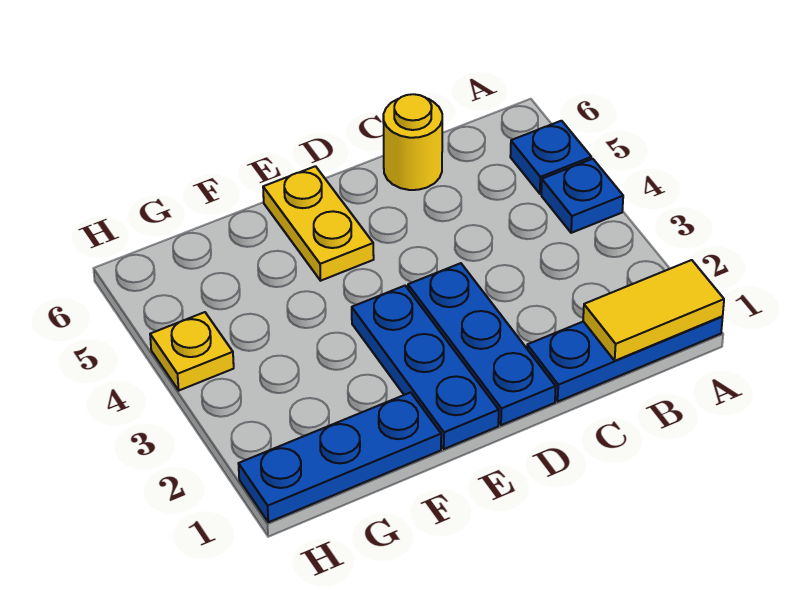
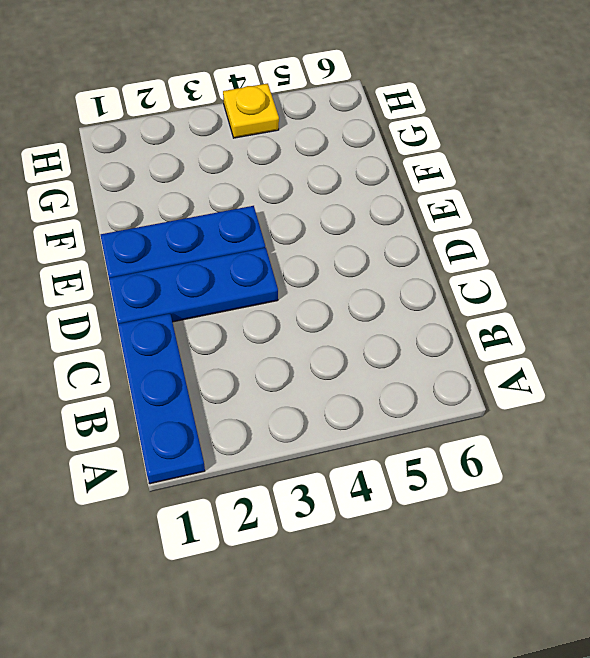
none -> blue 1x1 plate [541,159,623,233]
none -> blue 1x1 plate [510,121,591,194]

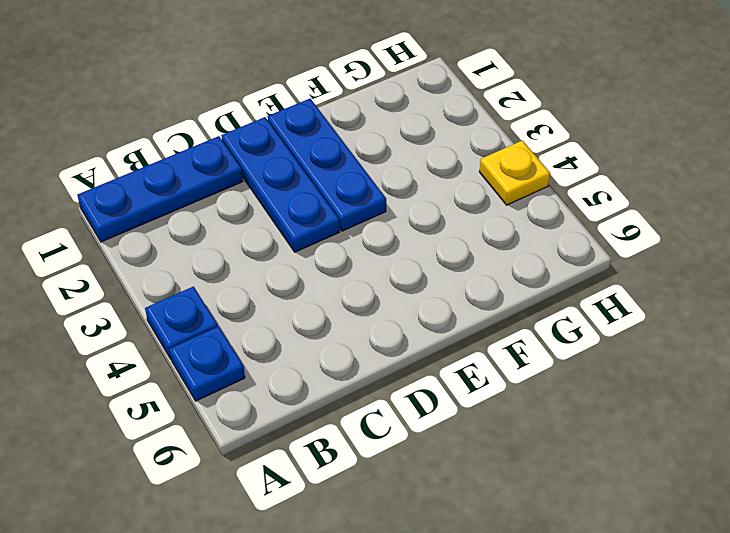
none -> yellow 1x1 round brick [383,94,442,190]
none -> yellow 1x2 plate [263,166,374,281]

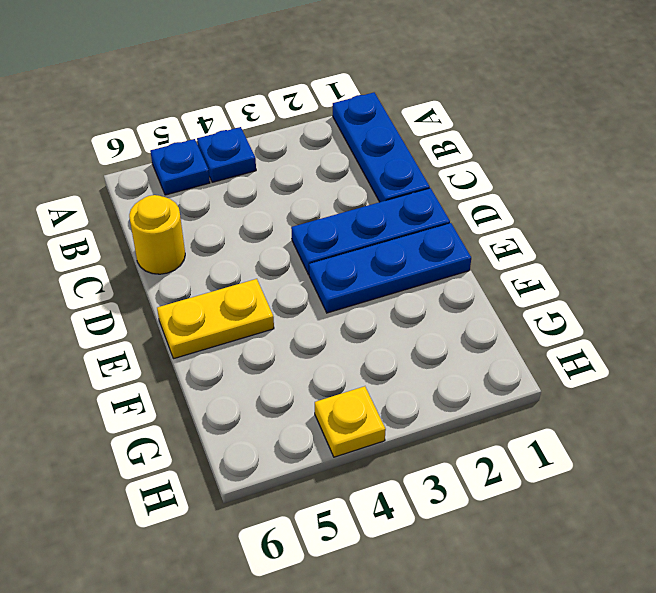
none -> blue 1x3 plate [238,392,441,522]
none -> yellow 1x2 tile [583,260,724,361]

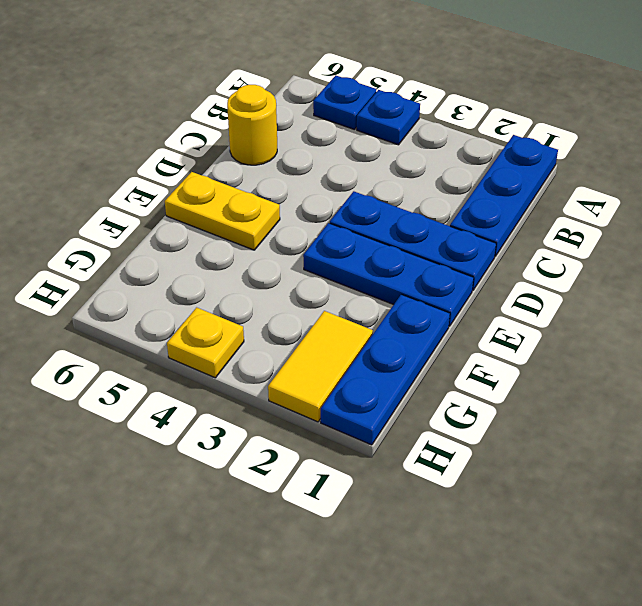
yellow 1x2 tile [268,311,373,422] -> yellow 1x2 tile moved to [583,260,724,361]

